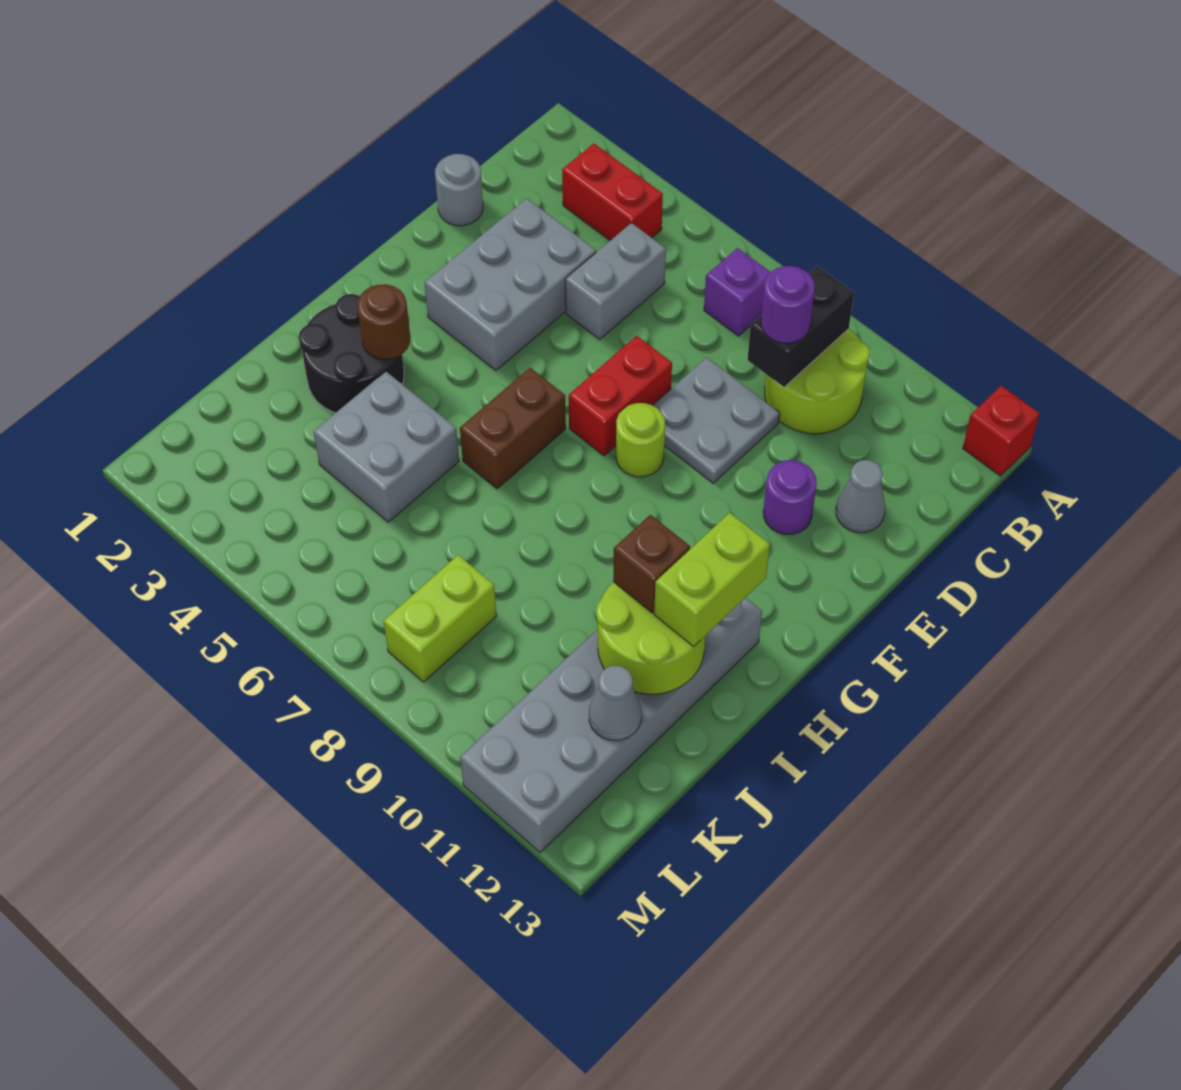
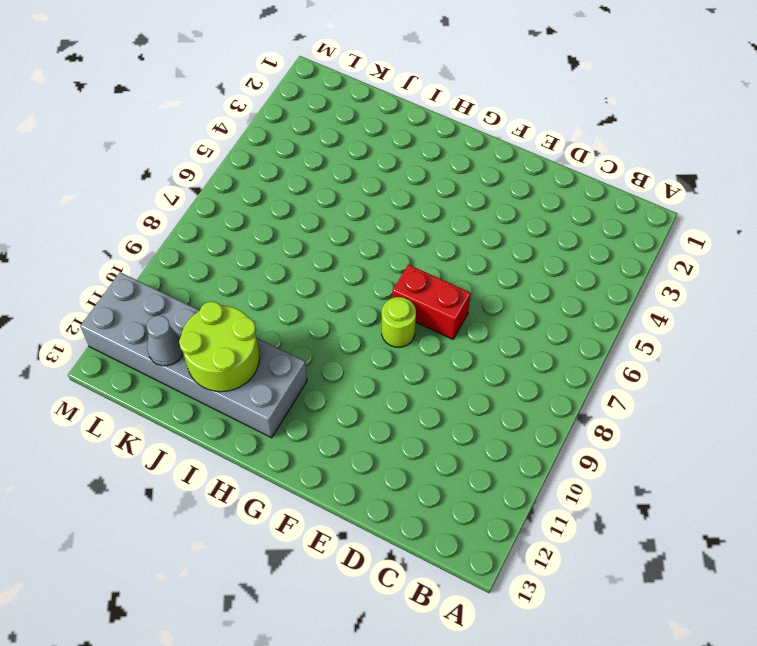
none -> red 1x1 brick [963,386,1040,476]
none -> red 1x2 brick [562,143,663,240]
none -> purple 1x1 brick [704,248,770,336]

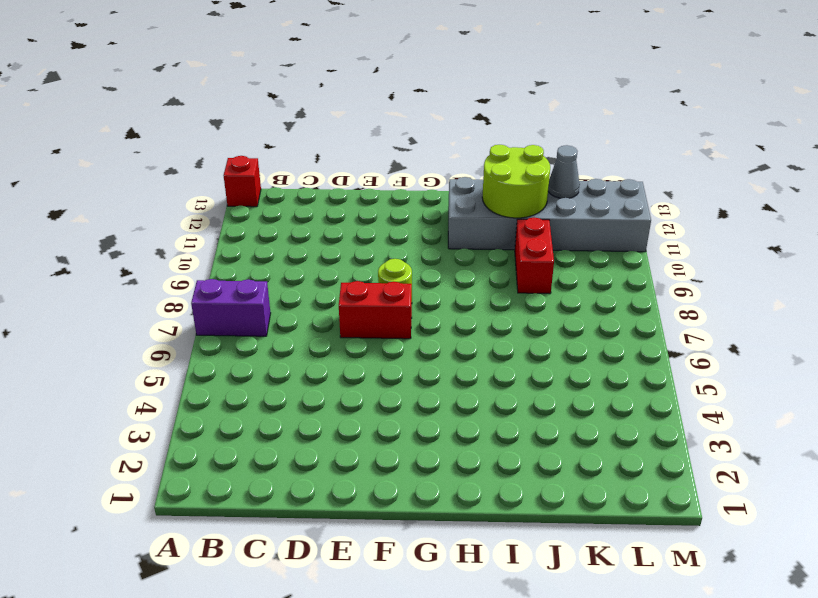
purple 1x2 brick [191,279,271,336] -> purple 1x1 brick [704,248,770,336]
red 1x2 brick [515,218,554,294] -> red 1x2 brick moved to [562,143,663,240]
none -> lime 2x2 round brick [765,329,869,434]
none -> grey 1x2 brick [565,223,666,339]
none -> grey 1x1 round brick [435,154,483,226]

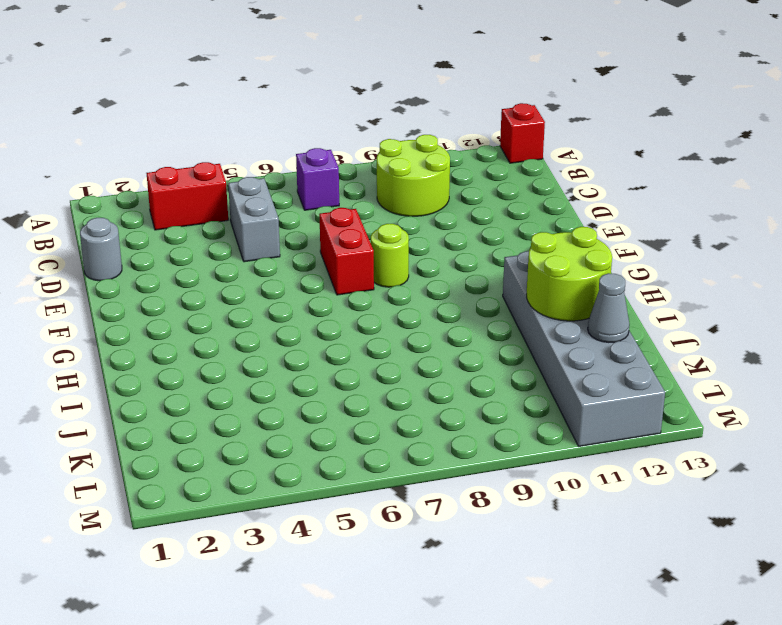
none -> grey 2x3 brick [425,198,596,371]
none -> grey 2x2 plate [653,357,780,483]
none -> grey 1x1 cone [836,460,885,533]

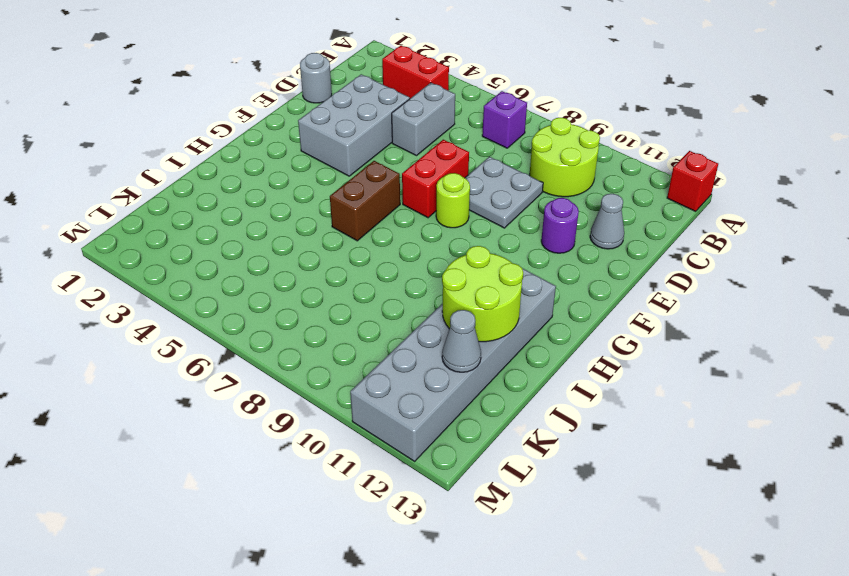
none -> black 2x2 round brick [299,294,404,413]
none -> grey 2x2 brick [314,371,459,522]
none -> lime 1x2 brick [383,555,497,682]

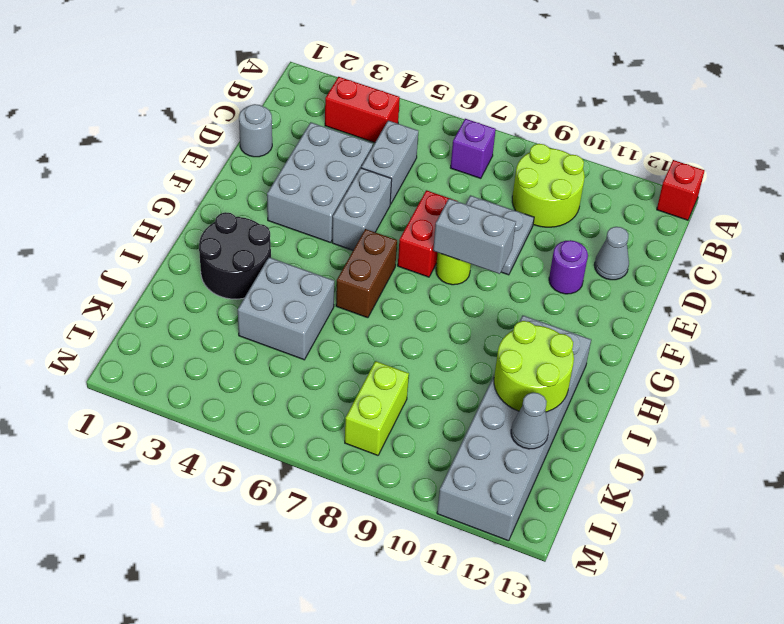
grey 1x2 brick [332,168,392,250] -> none
grey 1x2 brick [433,199,516,274] -> none
none -> black 1x2 brick [748,266,854,387]
none -> brown 1x1 round brick [358,284,410,360]
none -> purple 1x1 round brick [761,266,815,343]

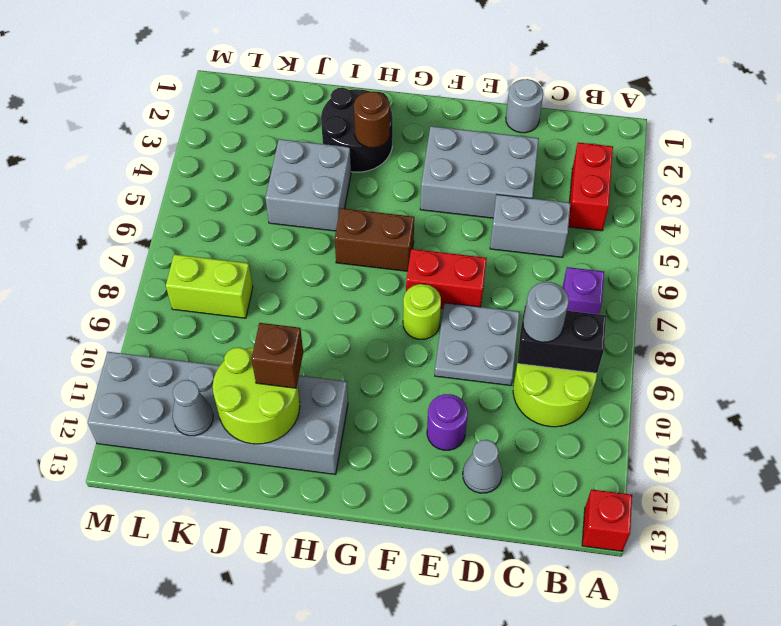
grey 1x1 round brick [523,282,569,342] -> purple 1x1 round brick [761,266,815,343]
none -> lime 1x2 brick [654,513,770,647]

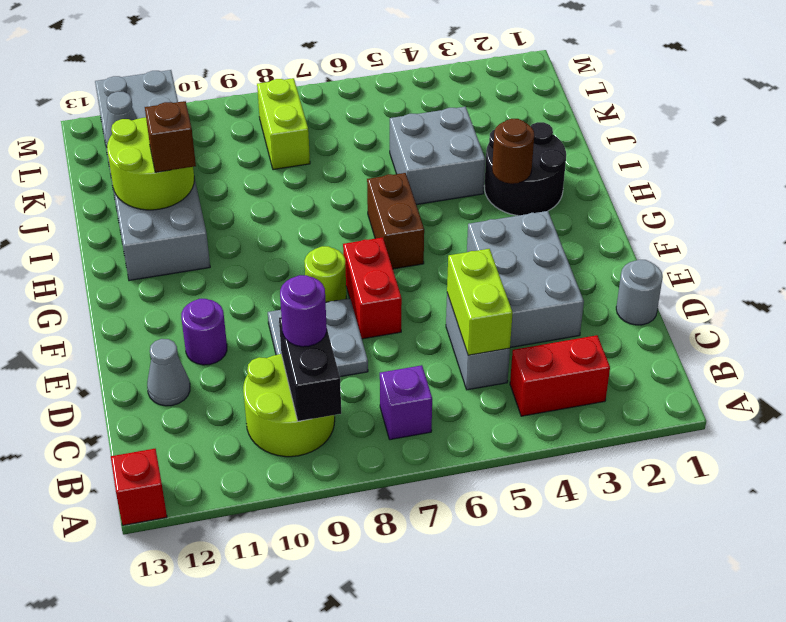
lime 1x2 brick [447,249,513,355] -> lime 1x2 brick moved to [654,513,770,647]

